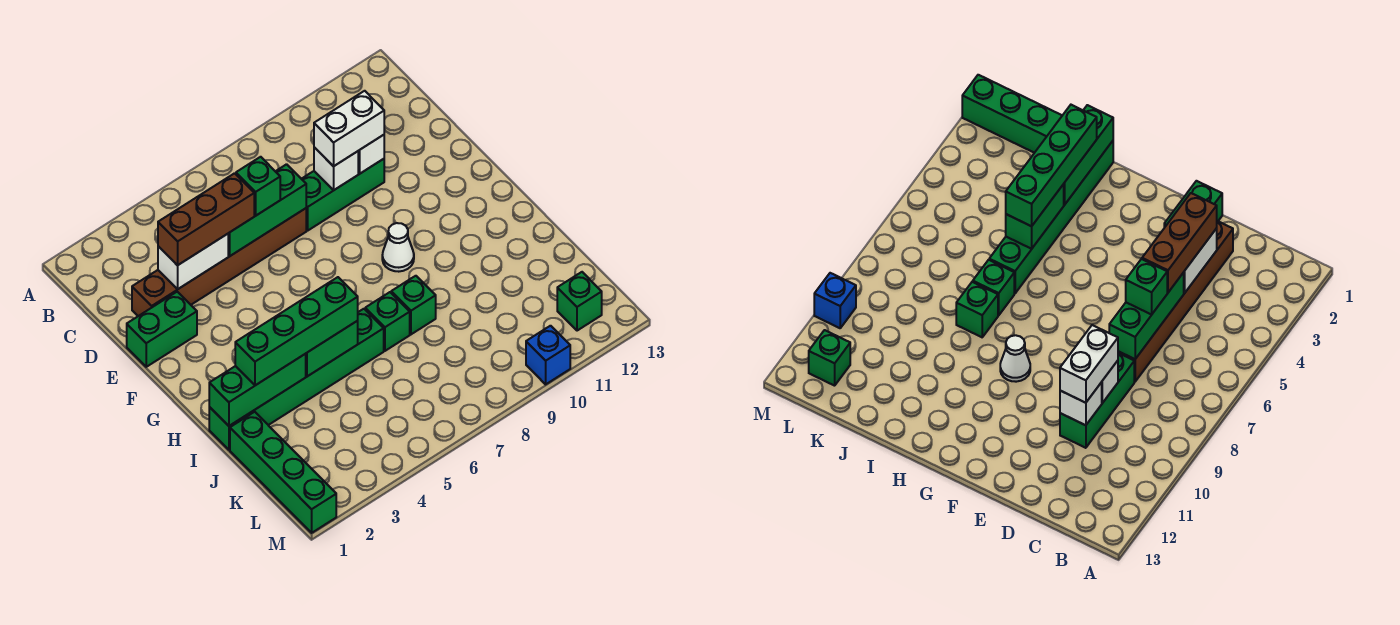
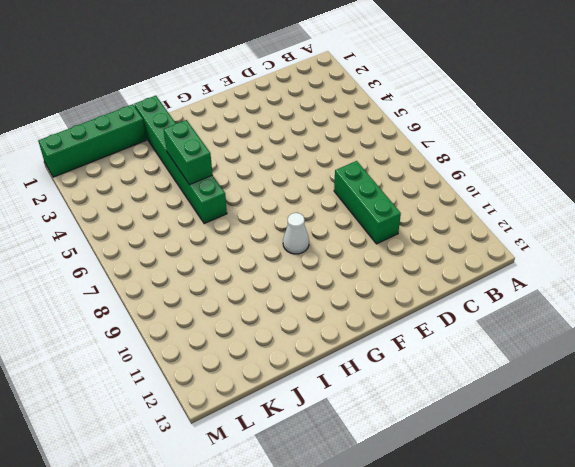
none -> brown 1x6 brick [132,208,306,316]
none -> green 1x2 brick [127,292,197,367]
none -> green 1x1 brick [365,292,410,351]

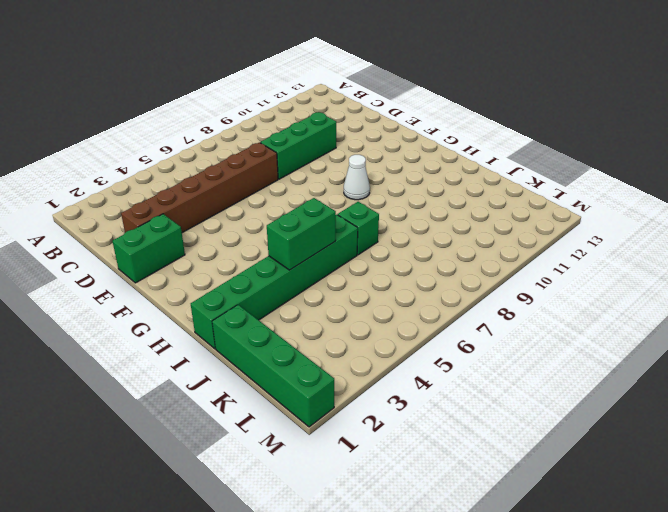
none -> green 1x1 brick [391,276,436,334]
none -> green 1x1 brick [557,272,602,331]
none -> blue 1x1 brick [526,326,570,384]

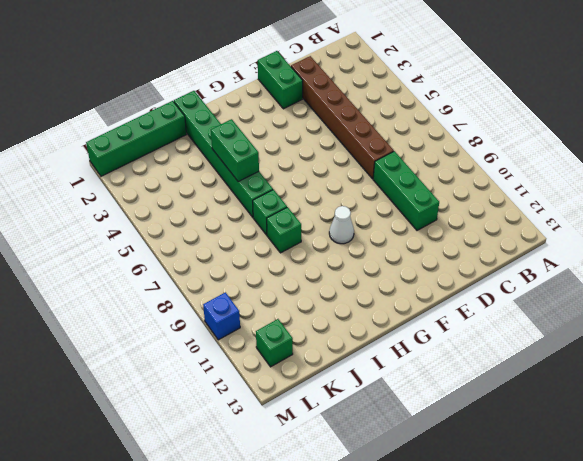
none -> white 1x2 brick [158,234,228,289]
none -> green 1x3 brick [228,164,306,256]
none -> white 1x1 brick [314,147,358,190]

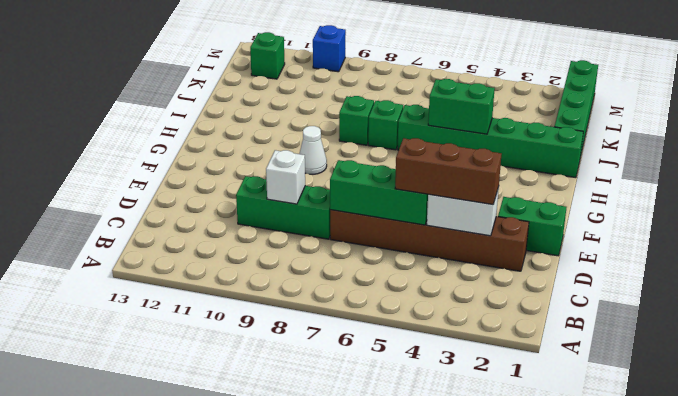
none -> white 1x1 brick [358,135,384,173]
none -> green 1x3 brick [209,354,306,426]
none -> green 1x1 brick [236,157,280,215]

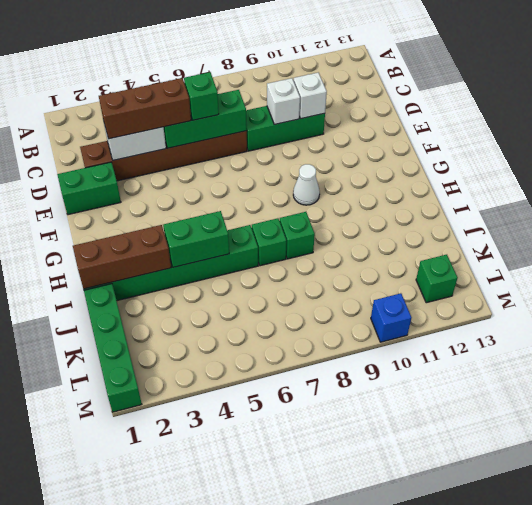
brown 1x3 brick [73,225,171,289] -> green 1x3 brick [209,354,306,426]
none -> white 1x2 brick [314,91,384,166]
none -> green 1x4 brick [235,277,358,385]

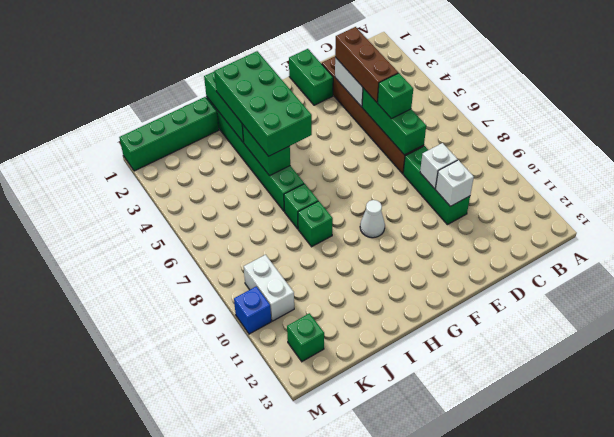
green 2x4 brick [214,51,312,156] -> green 1x4 brick [235,277,358,385]
white 1x2 brick [244,255,294,321] -> white 1x2 brick moved to [314,91,384,166]

